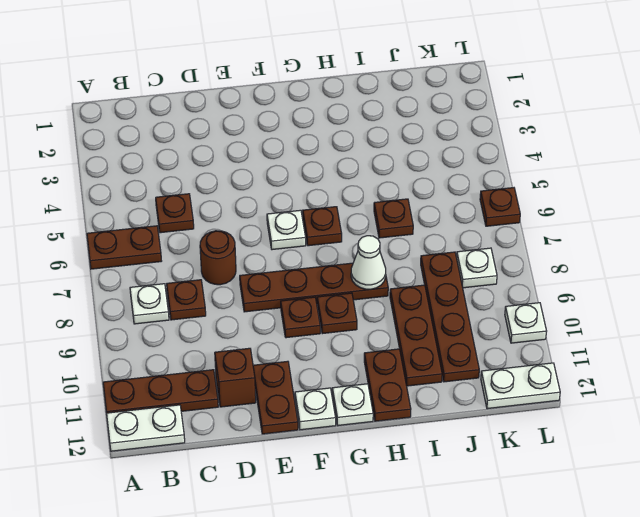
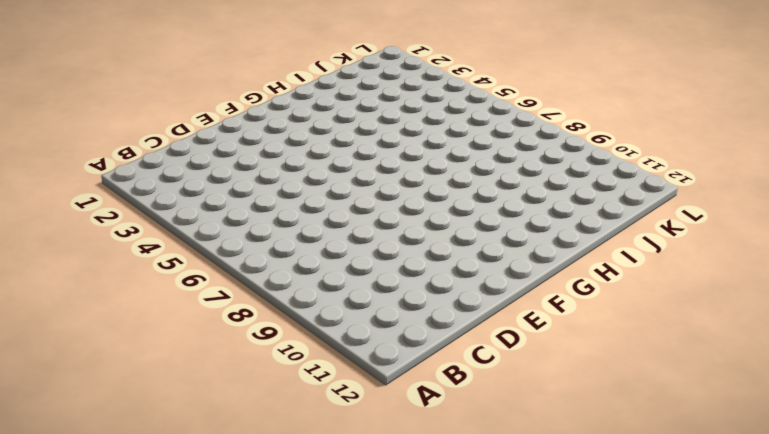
none -> brown 1x2 plate [87,226,161,269]
none -> brown 1x3 plate [103,370,218,413]
none -> white 1x2 plate [107,405,185,451]

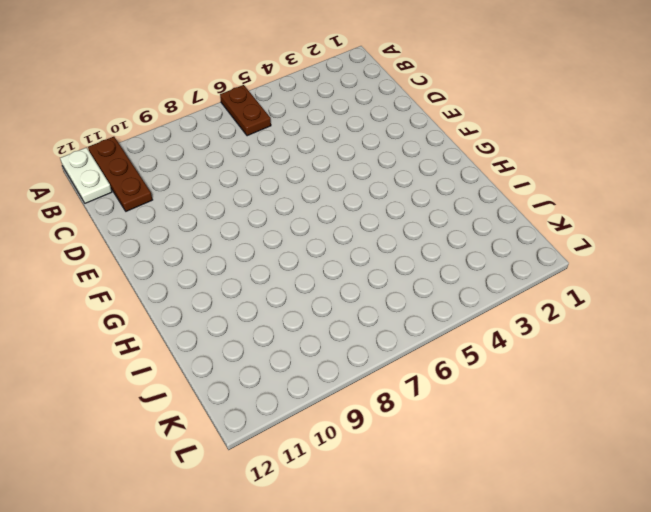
none -> white 1x1 plate [130,284,169,324]
none -> brown 1x1 plate [156,194,194,233]
none -> brown 1x1 plate [167,280,206,320]

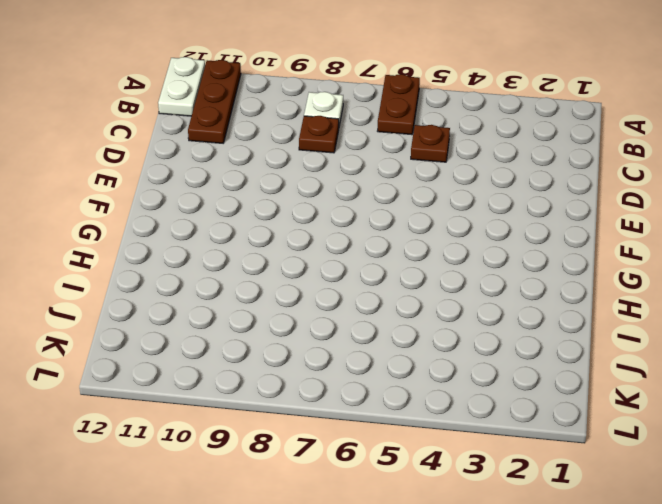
none -> brown 1x1 round brick [200,231,236,285]
none -> brown 1x1 brick [215,348,256,407]
none -> brown 1x4 plate [240,263,388,312]

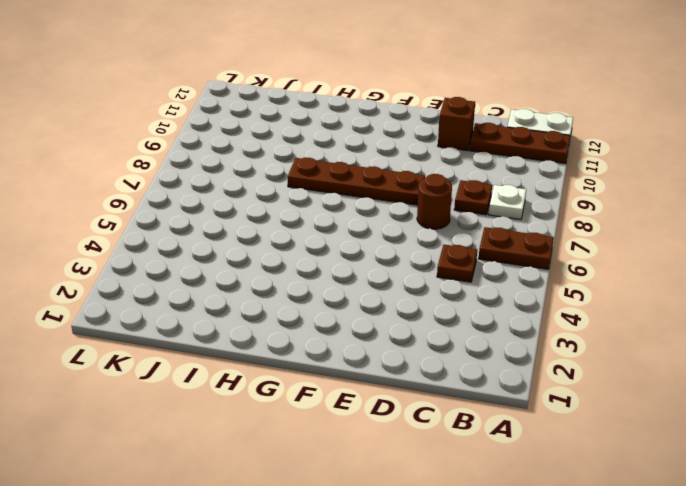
none -> brown 1x2 plate [253,361,298,434]
none -> white 1x1 plate [267,210,306,250]
none -> brown 1x1 plate [281,297,320,338]

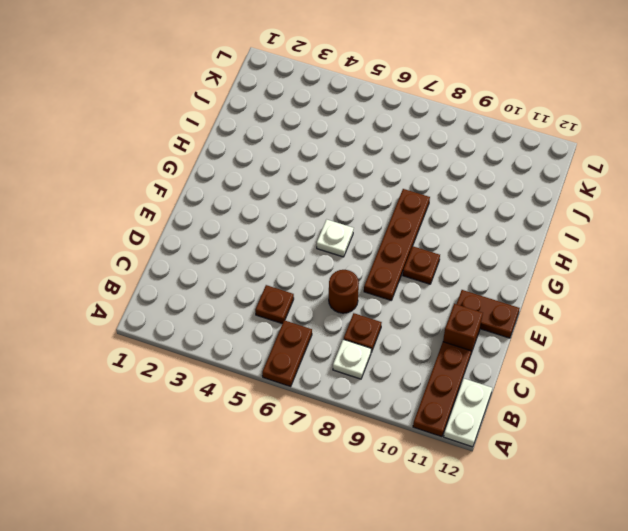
none -> white 1x1 plate [295,388,336,430]
none -> brown 1x1 plate [303,207,342,246]
none -> brown 1x1 plate [317,293,357,334]

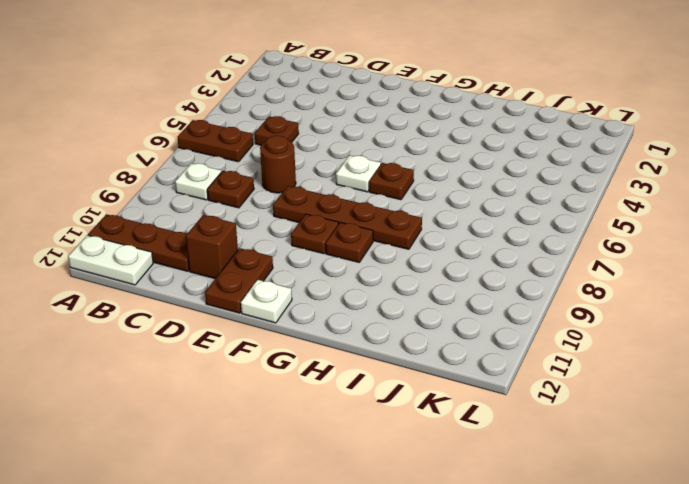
none -> white 1x1 plate [332,384,373,425]
none -> brown 1x2 plate [364,349,411,421]
none -> brown 1x1 plate [374,199,413,238]

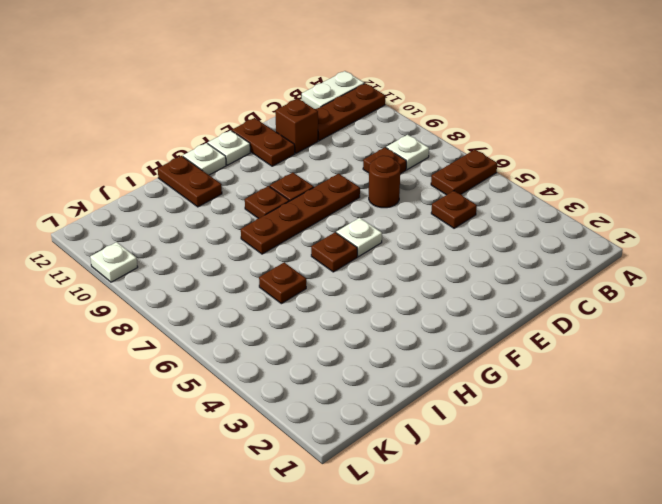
none -> brown 1x3 plate [390,285,442,386]
none -> brown 1x4 plate [421,252,479,382]
none -> white 1x1 plate [457,248,497,288]

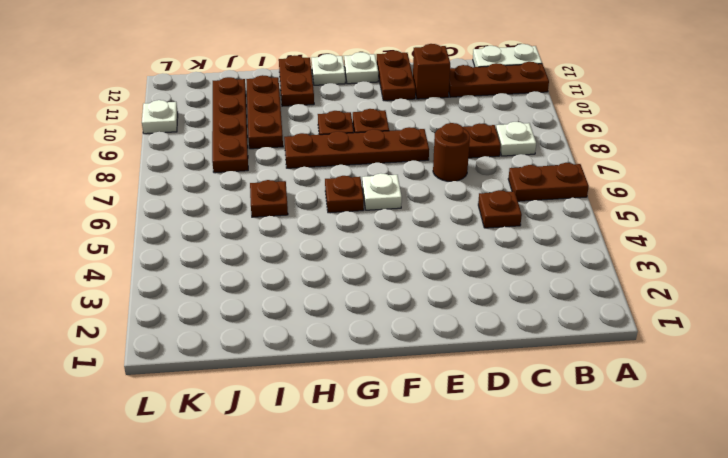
none -> white 1x1 plate [457,248,497,288]
none -> white 1x2 plate [481,363,560,409]
none -> brown 1x1 plate [480,188,520,226]

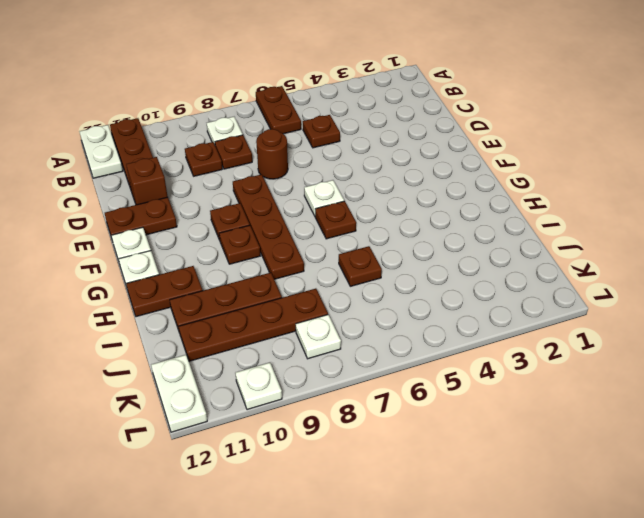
brown 1x1 plate [185,142,222,176] -> brown 1x1 plate moved to [480,188,520,226]
none -> white 1x1 cone [351,236,386,289]

